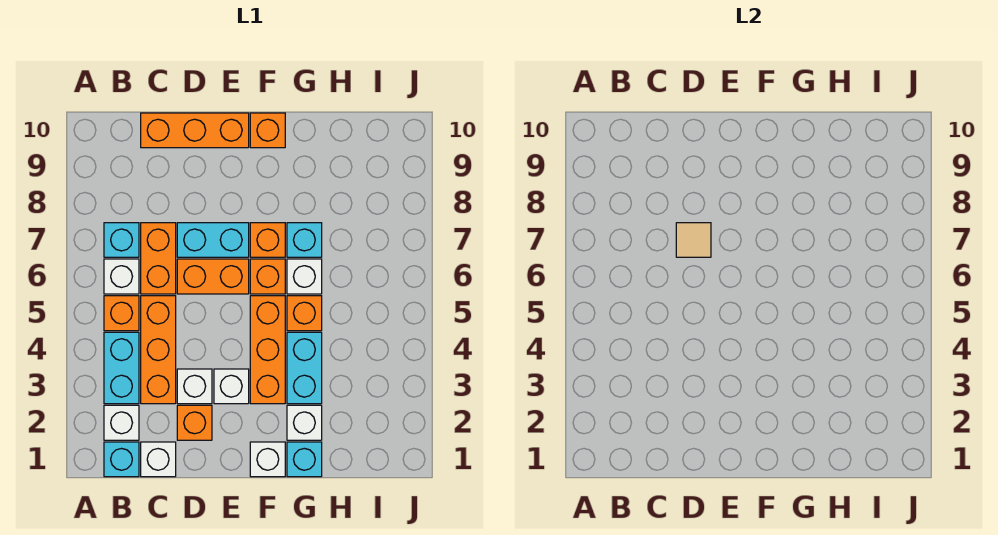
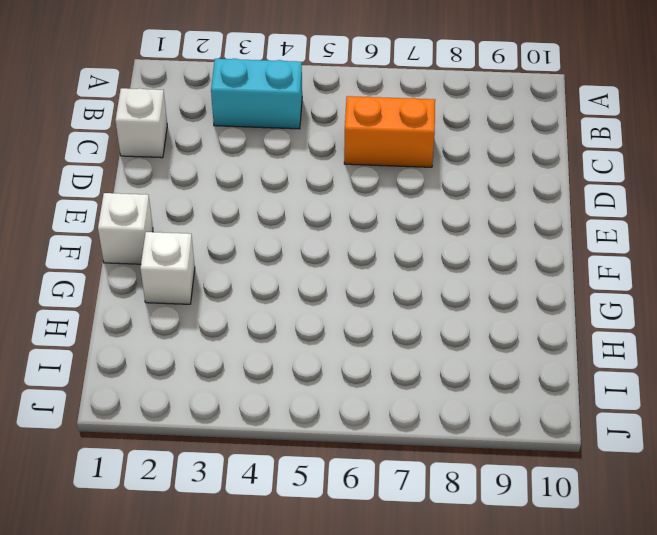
none -> cyan 1x1 brick [104,442,139,477]
none -> white 1x1 brick [104,405,139,440]
none -> orange 1x1 brick [104,296,139,331]

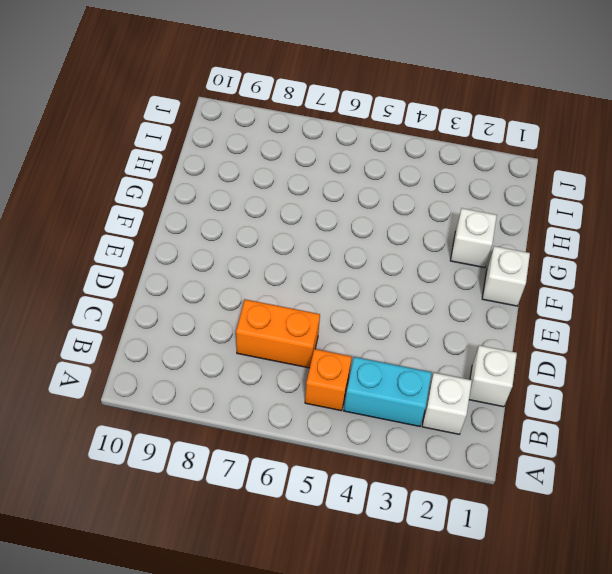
none -> cyan 1x1 brick [104,442,139,477]
none -> white 1x1 brick [104,259,139,294]
none -> cyan 1x1 brick [104,223,139,257]

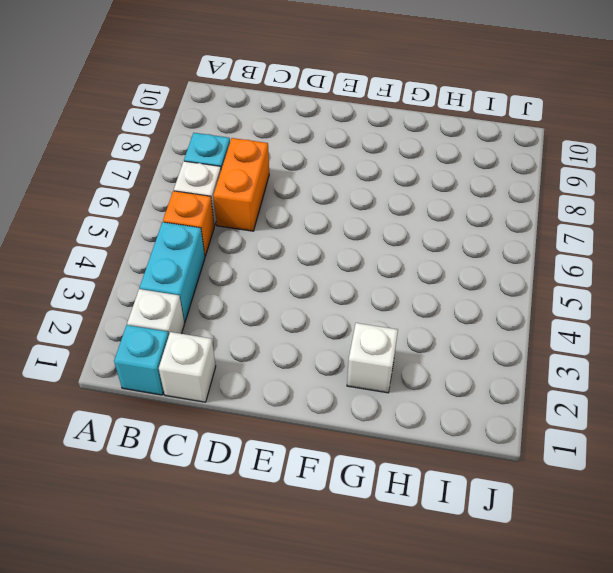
none -> orange 1x3 brick [141,296,176,404]
none -> orange 1x3 brick [141,113,249,148]
none -> orange 1x1 brick [177,405,212,440]

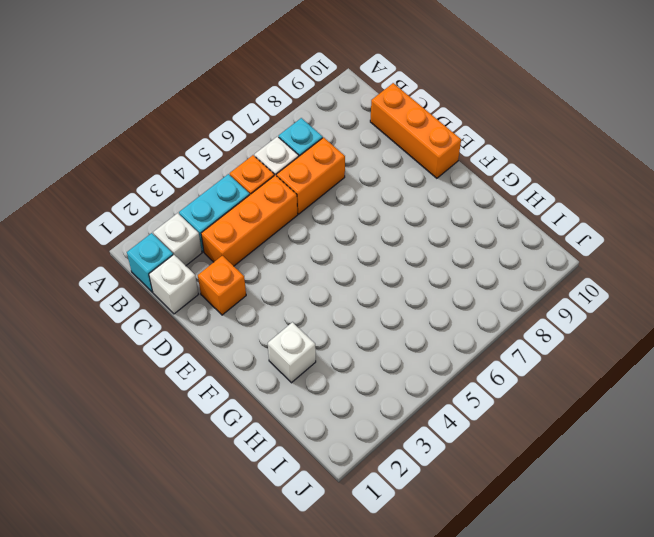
none -> white 1x1 brick [177,369,212,404]
none -> orange 1x2 brick [177,259,249,294]
none -> cyan 1x2 brick [177,223,249,257]

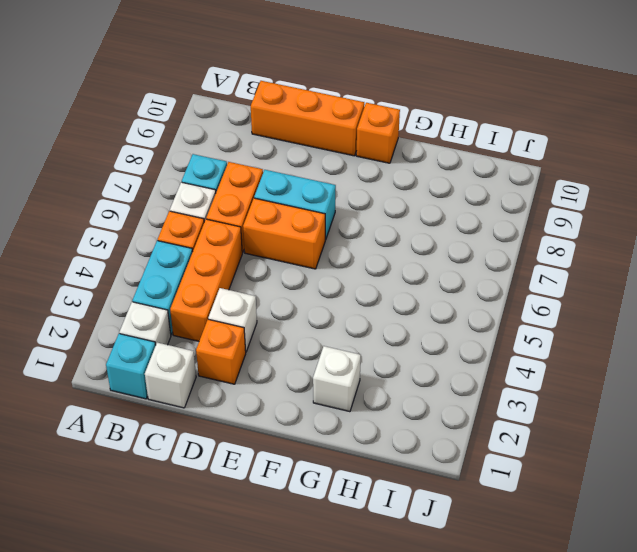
none -> white 1x1 brick [214,369,249,404]
none -> white 1x1 brick [250,442,285,477]
none -> orange 1x3 brick [250,296,285,404]

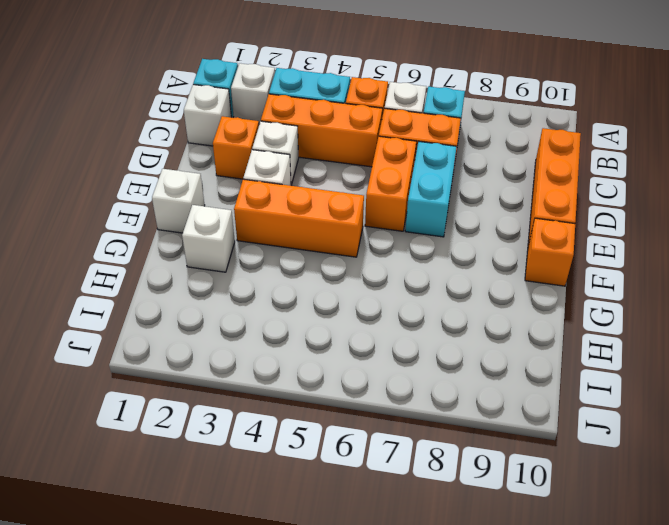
none -> orange 1x1 brick [250,259,285,294]
none -> orange 1x1 brick [250,223,285,257]
none -> cyan 1x1 brick [287,442,322,477]

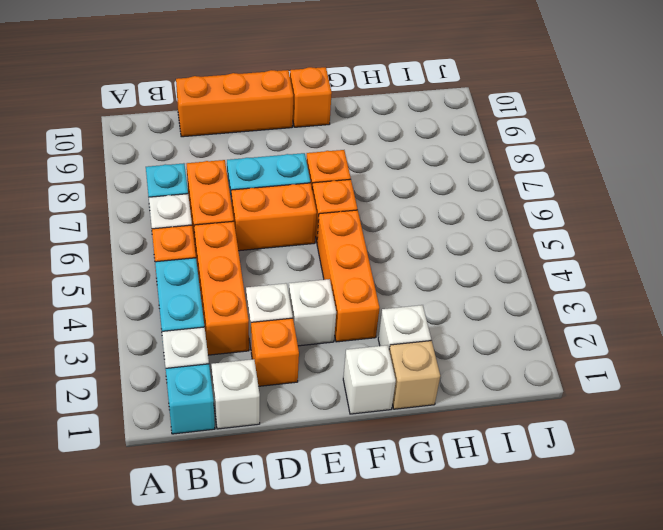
tan 1x1 brick [389,341,440,409] -> cyan 1x1 brick [287,442,322,477]
none -> cyan 1x2 brick [287,332,322,404]
none -> orange 1x1 brick [287,296,322,331]
none -> white 1x1 brick [287,259,322,294]

